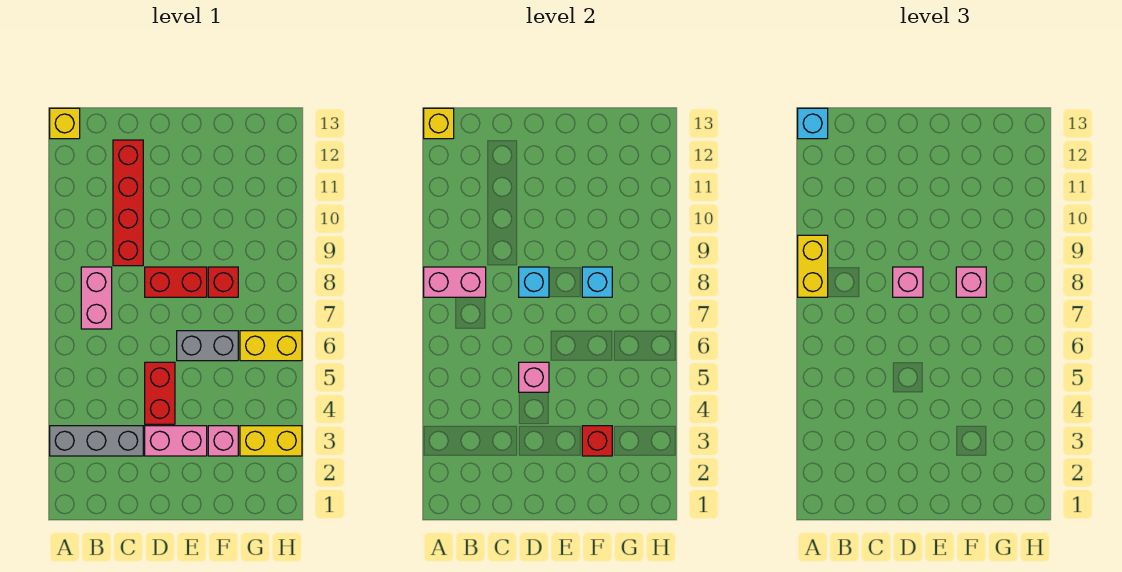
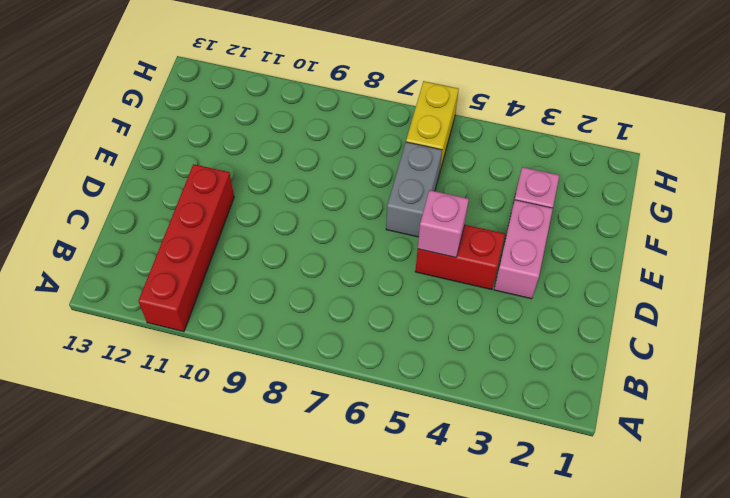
red 1x4 brick [138,164,234,332] -> red 1x4 brick turned to [113,140,143,266]
none -> grey 1x3 brick [50,426,143,456]
none -> yellow 1x1 brick [50,108,80,139]
none -> pink 1x2 brick [81,267,112,329]

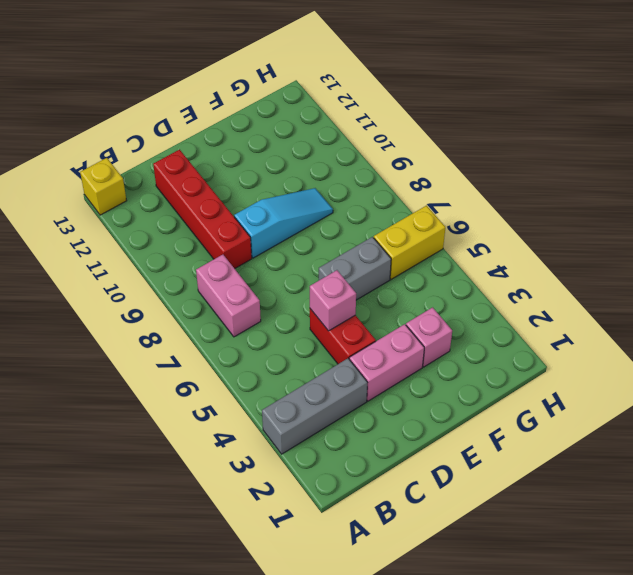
cyan 1x3 slope [234,188,333,258] -> none
none -> red 1x2 brick [145,267,207,297]
none -> red 1x1 brick [208,267,238,297]
none -> yellow 1x2 brick [240,426,302,456]

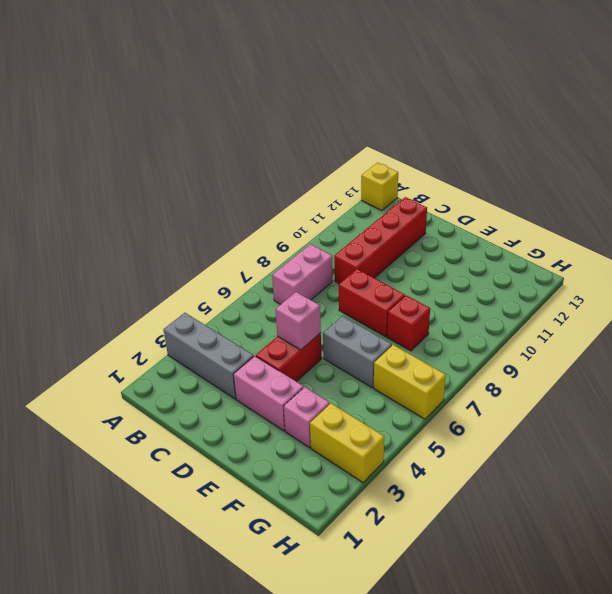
none -> pink 1x2 brick [424,267,486,297]
none -> yellow 1x1 brick [424,108,454,139]
none -> cyan 1x1 brick [519,267,549,297]

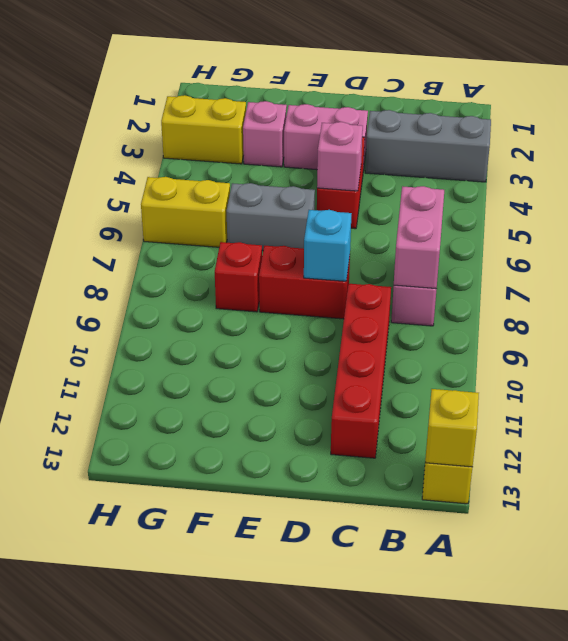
pink 1x2 brick [394,186,444,289] -> pink 1x2 brick turned to [424,267,486,297]
none -> red 1x1 brick [582,426,612,456]
none -> cyan 1x1 brick [582,267,612,297]
none -> yellow 1x2 brick [798,235,828,297]

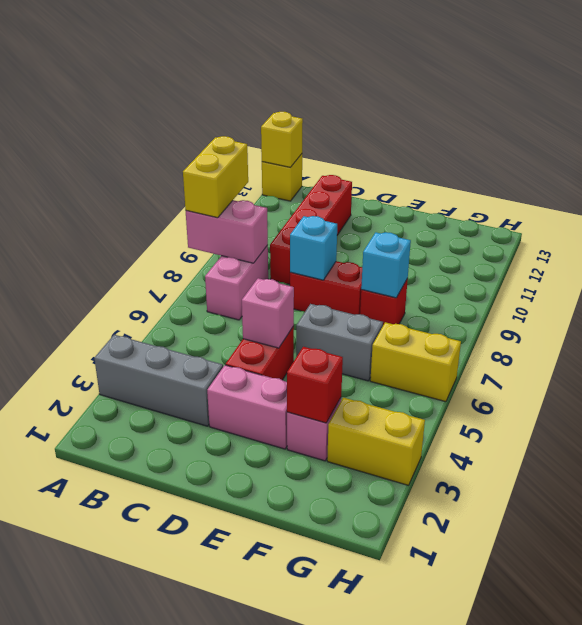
none -> cyan 1x1 brick [798,108,828,139]
none -> pink 1x1 brick [893,267,923,297]
none -> pink 1x1 brick [956,267,986,297]

